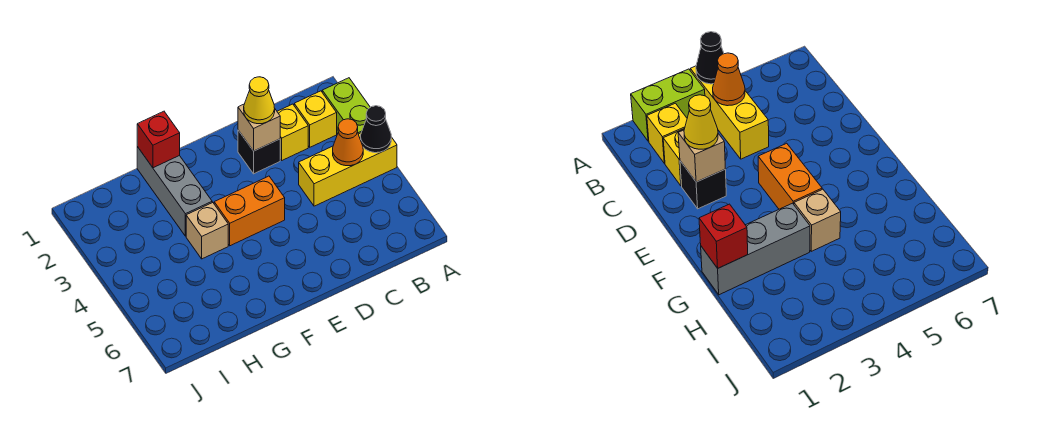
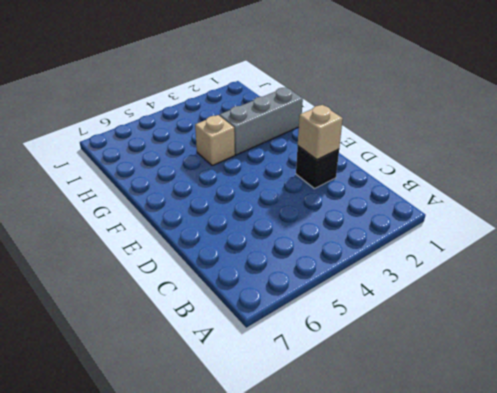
none -> lime 1x2 brick [322,78,370,134]
none -> yellow 1x3 brick [299,133,397,206]
none -> yellow 1x1 brick [294,91,337,147]

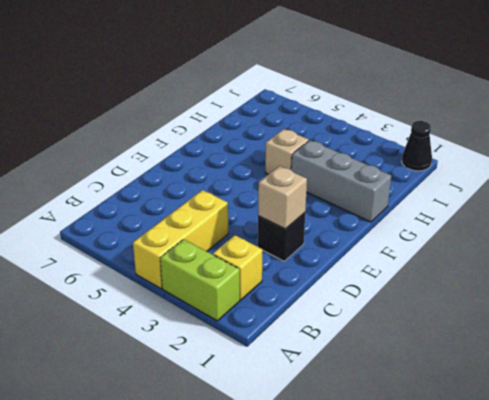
black 1x1 cone [402,121,432,171] -> black 1x1 cone moved to [361,106,391,153]
none -> yellow 1x1 brick [277,104,308,160]
none -> orange 1x2 brick [214,176,285,246]
none -> orange 1x1 cone [333,119,363,166]

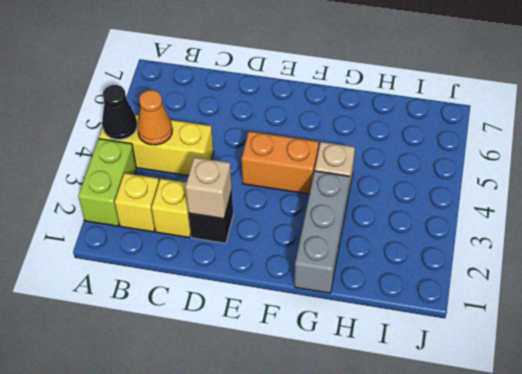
none -> red 1x1 brick [137,111,180,168]
none -> yellow 1x1 cone [244,77,275,124]

